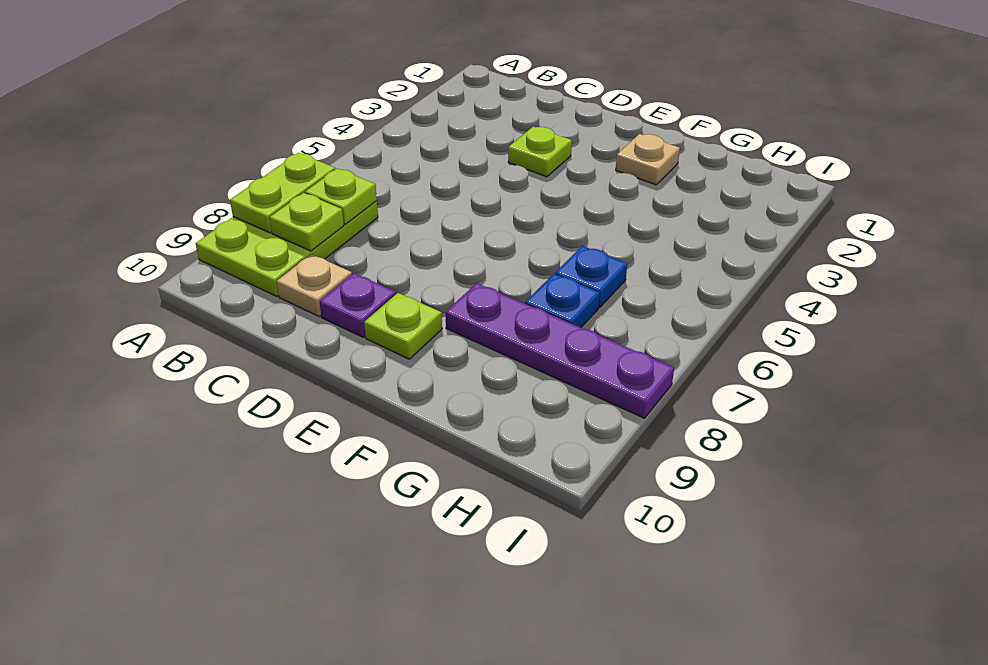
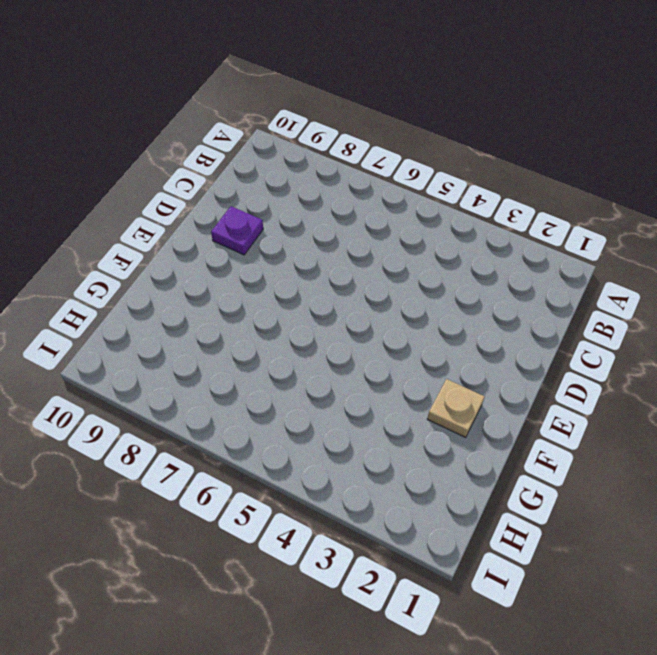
none -> lime 2x3 plate [196,201,378,296]
none -> tan 1x1 plate [277,254,352,316]
none -> lime 1x1 plate [508,126,572,177]

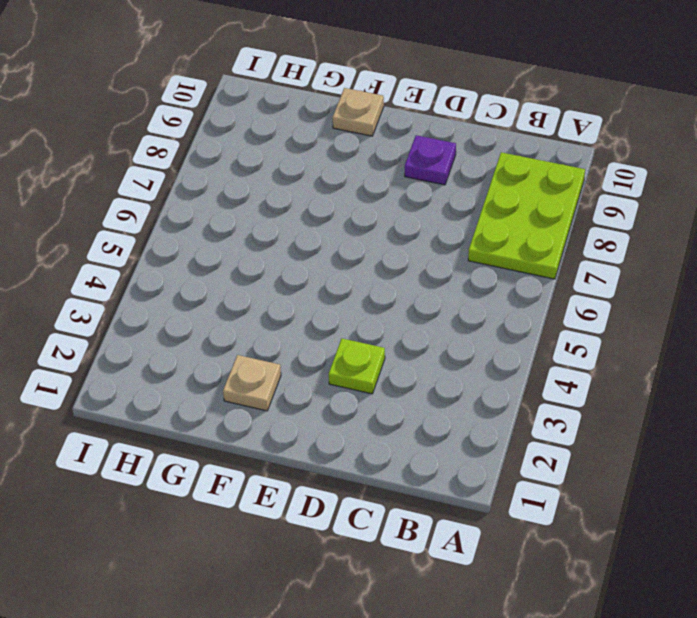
tan 1x1 plate [333,88,384,136] -> tan 1x1 plate moved to [277,254,352,316]
none -> lime 1x1 plate [364,293,442,359]
none -> purple 1x4 plate [445,283,674,418]
none -> blue 1x1 plate [555,246,627,308]

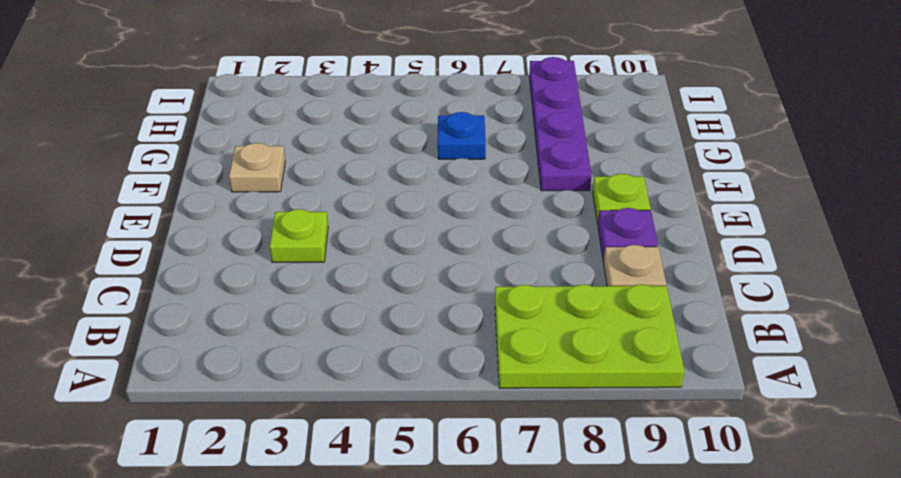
none -> blue 1x1 plate [525,274,600,327]
none -> lime 1x2 plate [230,153,335,233]
none -> lime 1x1 plate [305,169,377,224]

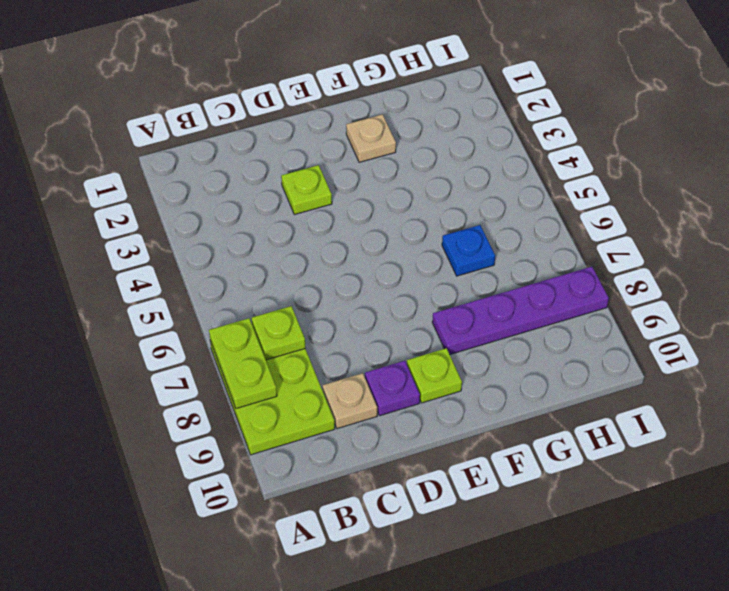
none -> blue 1x1 plate [525,274,600,327]
none -> lime 1x1 plate [270,193,344,251]

